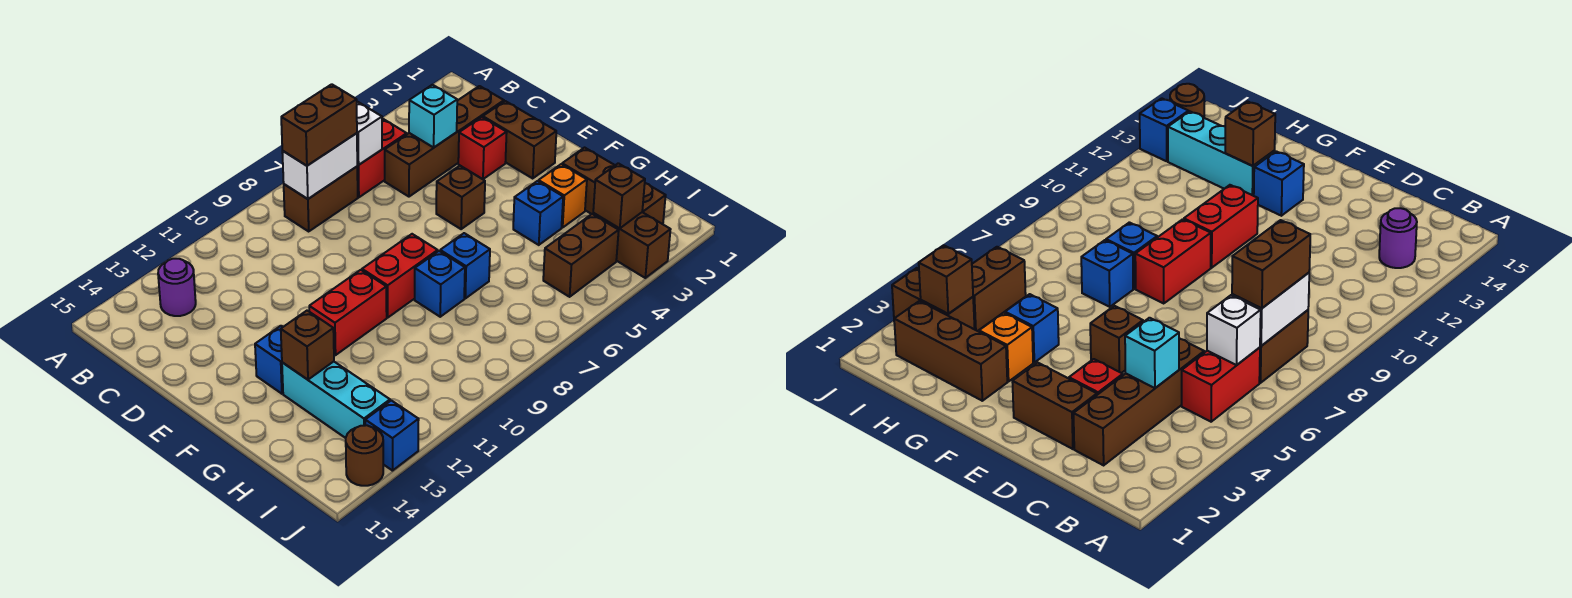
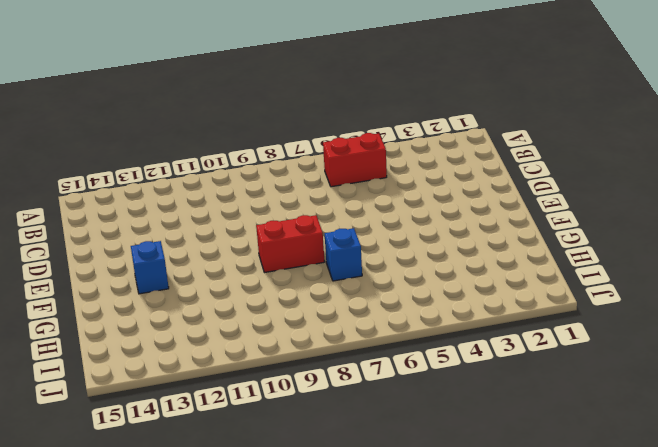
none -> brown 1x2 brick [284,167,358,231]
none -> purple 1x1 round brick [158,259,196,316]
none -> brown 1x4 brick [385,86,504,197]

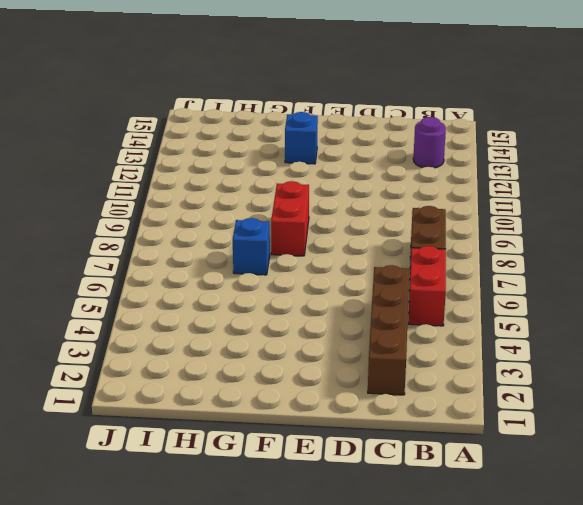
none -> brown 1x2 brick [483,101,556,178]
none -> red 1x1 brick [458,117,507,179]
none -> brown 1x1 brick [436,166,485,229]

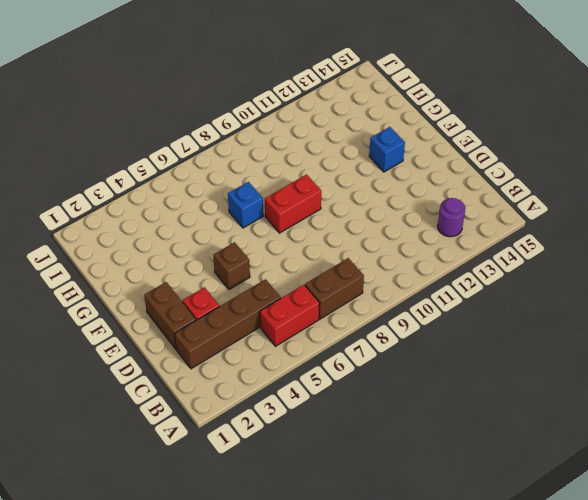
none -> red 1x2 brick [309,270,387,355]
none -> brown 1x3 brick [562,148,666,224]
none -> orange 1x1 brick [538,164,587,228]

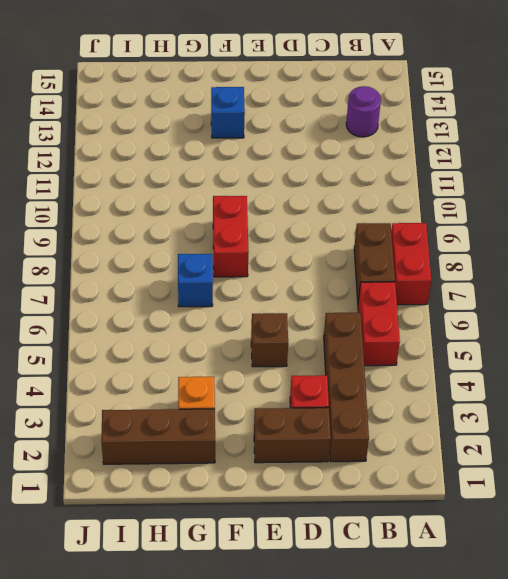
red 1x2 brick [391,223,431,305] -> red 1x2 brick moved to [309,270,387,355]
none -> blue 1x1 brick [513,181,563,245]
none -> blue 1x1 brick [415,251,465,317]
none -> cyan 1x3 brick [282,362,390,438]

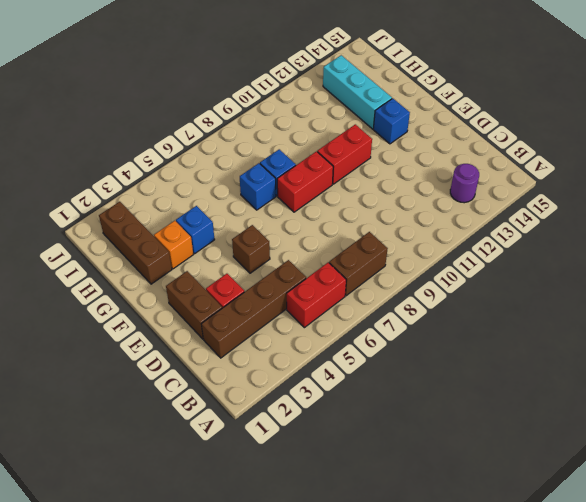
none -> brown 1x2 brick [593,212,671,278]
none -> brown 1x2 brick [543,214,619,297]
none -> blue 1x1 brick [365,400,419,471]

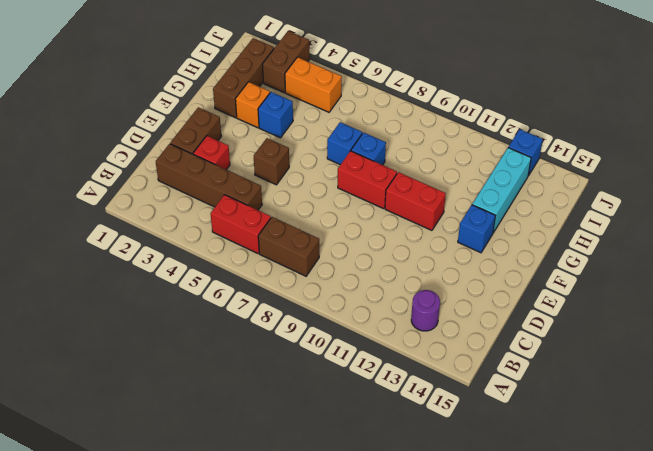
orange 1x2 brick [285,57,342,112] -> brown 1x2 brick [543,214,619,297]
none -> brown 1x1 round brick [346,425,383,486]
none -> white 1x1 brick [357,102,382,165]
none -> white 1x2 brick [282,133,357,199]

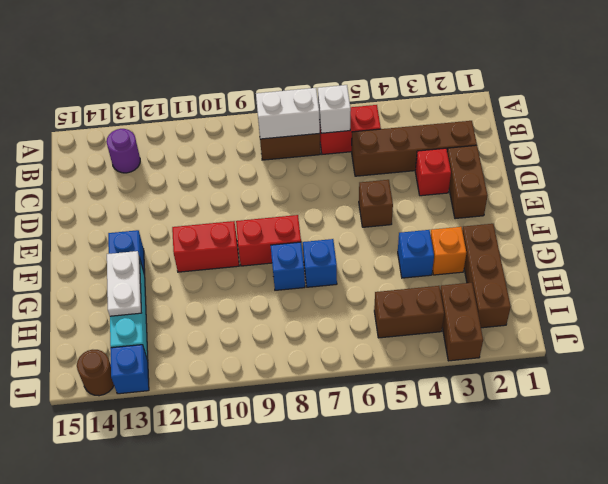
white 1x2 plate [107,251,141,316] -> brown 1x1 brick [281,311,334,380]
none -> cyan 1x1 brick [409,85,457,147]
none -> brown 1x1 brick [593,163,645,229]
none -> brown 1x2 brick [281,84,357,166]

